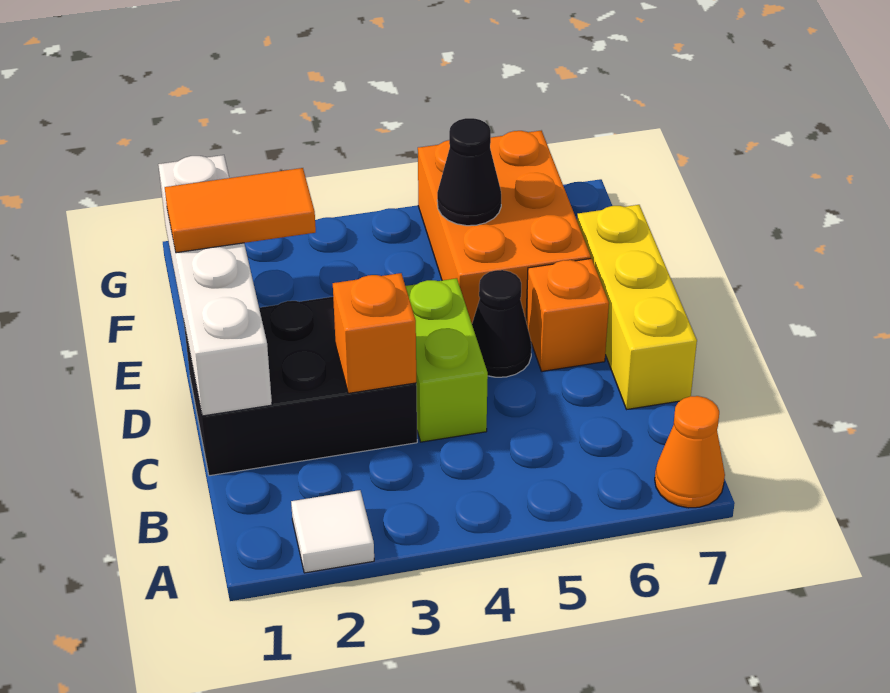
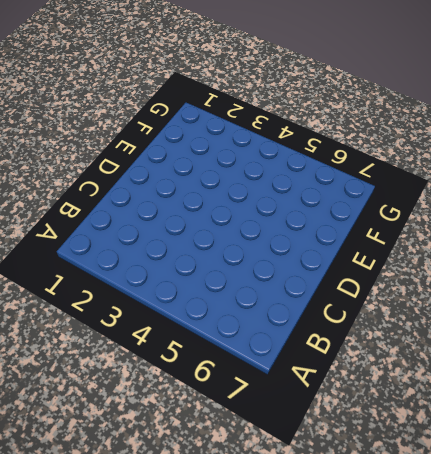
none -> white 1x1 tile [291,490,374,573]
none -> orange 1x1 cone [655,396,725,508]
none -> black 2x3 brick [184,297,417,476]

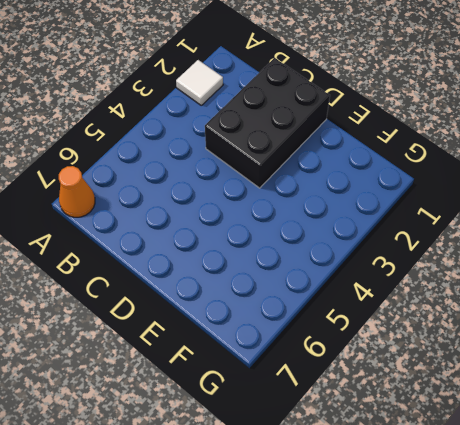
none -> lime 1x2 brick [406,278,488,442]
none -> yellow 1x3 brick [577,205,697,409]
none -> black 1x1 cone [472,270,532,377]

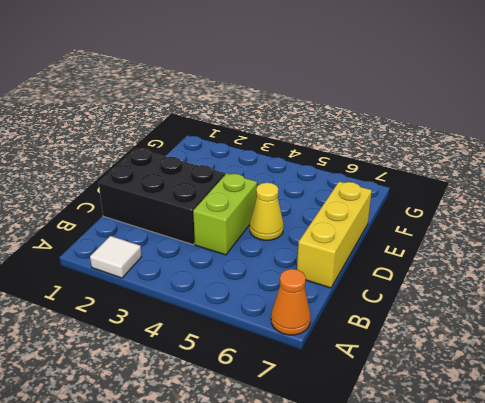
yellow 1x1 cone [250,183,284,240] -> black 1x1 cone [472,270,532,377]
none -> orange 1x1 brick [526,259,609,371]
none -> orange 2x3 brick [418,131,591,323]
none -> white 1x4 brick [158,155,272,416]

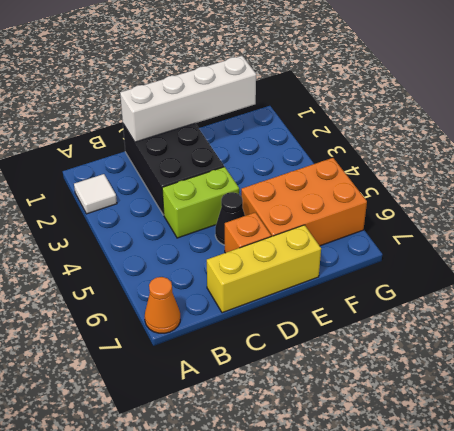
none -> orange 1x1 brick [333,273,416,393]
none -> black 1x1 cone [437,118,501,226]
none -> orange 1x2 tile [165,168,316,253]

